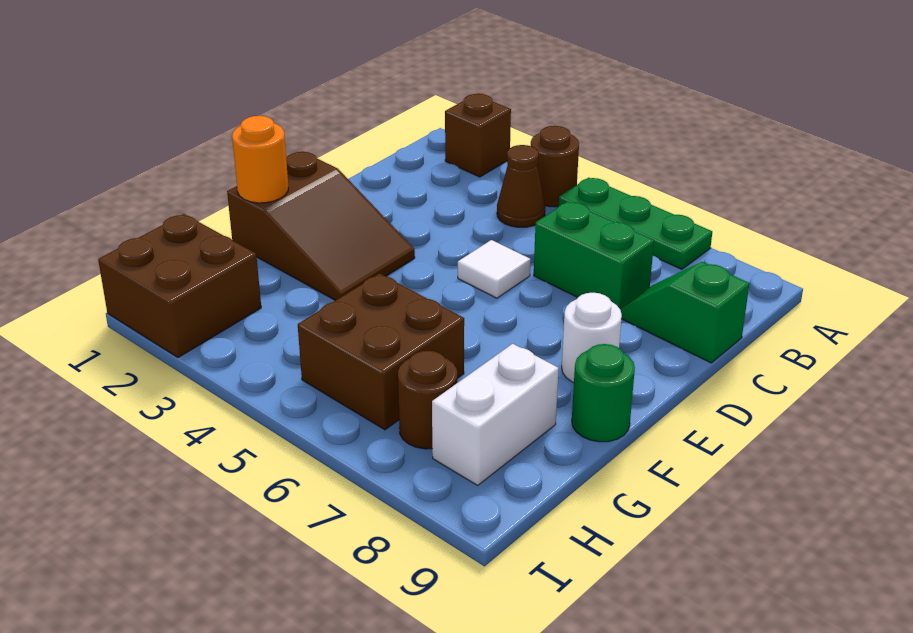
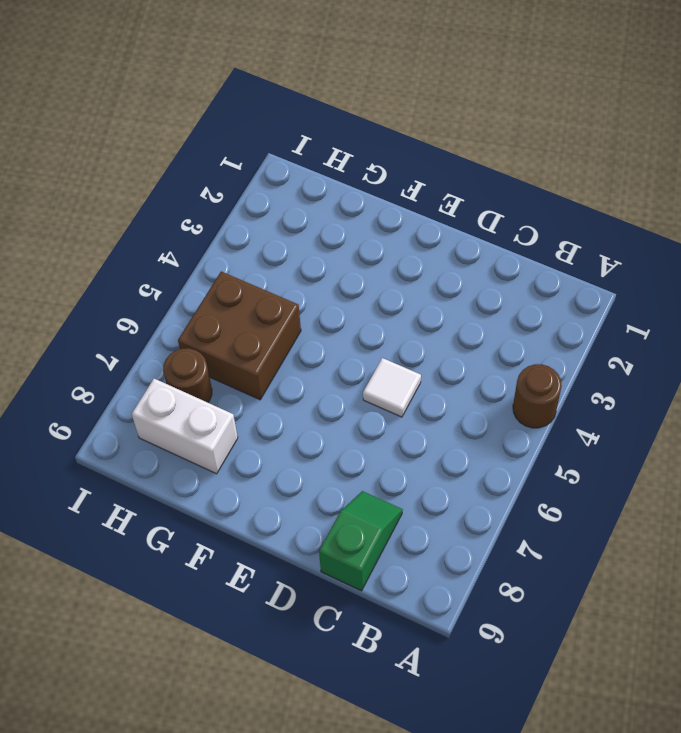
none -> brown 1x1 brick [445,94,511,177]
none -> green 1x3 plate [559,178,712,269]
none -> brown 1x1 cone [497,145,545,227]

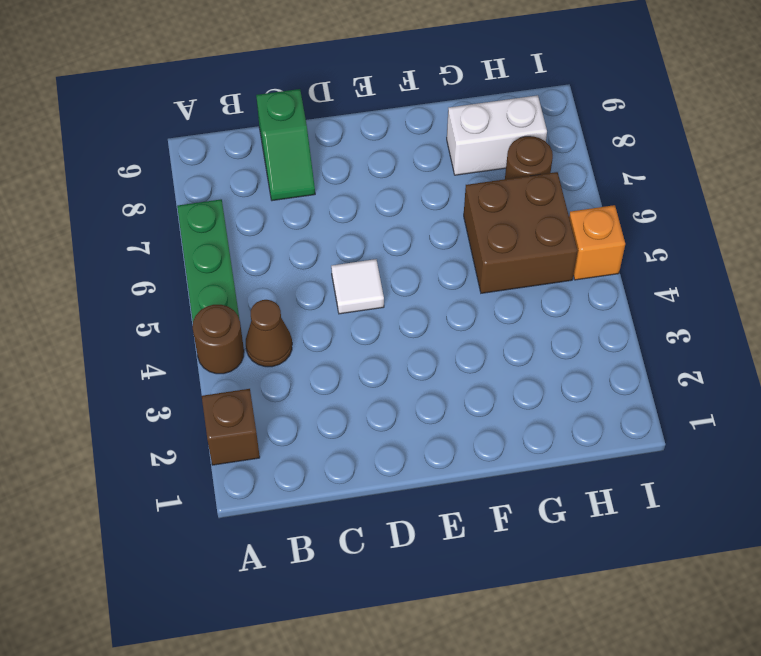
orange 1x1 brick [569,205,625,280] -> none
none -> green 1x2 brick [534,201,654,310]
none -> brown 2x3 slope [227,152,415,301]
none -> white 1x1 round brick [562,293,622,383]

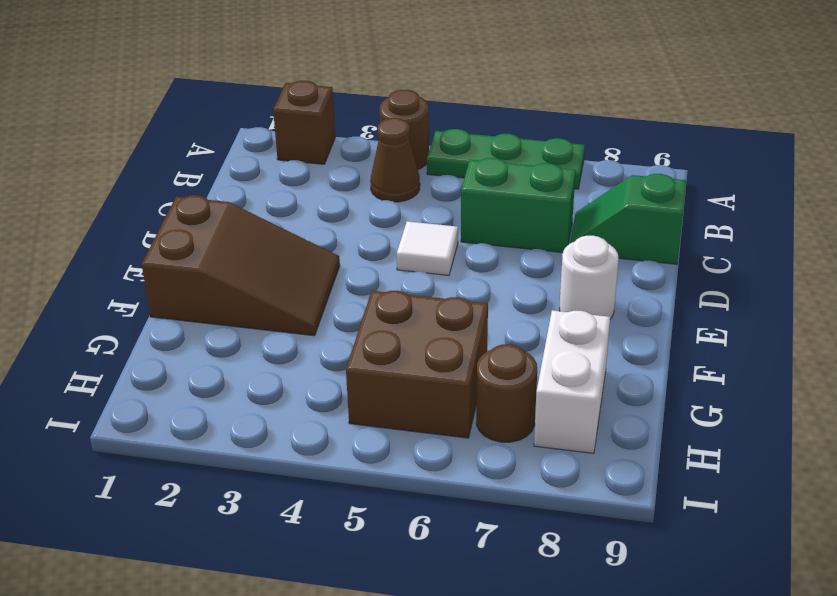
none -> green 1x1 round brick [572,344,635,442]
none -> brown 2x2 brick [98,214,261,358]
none -> orange 1x1 round brick [232,116,288,203]

